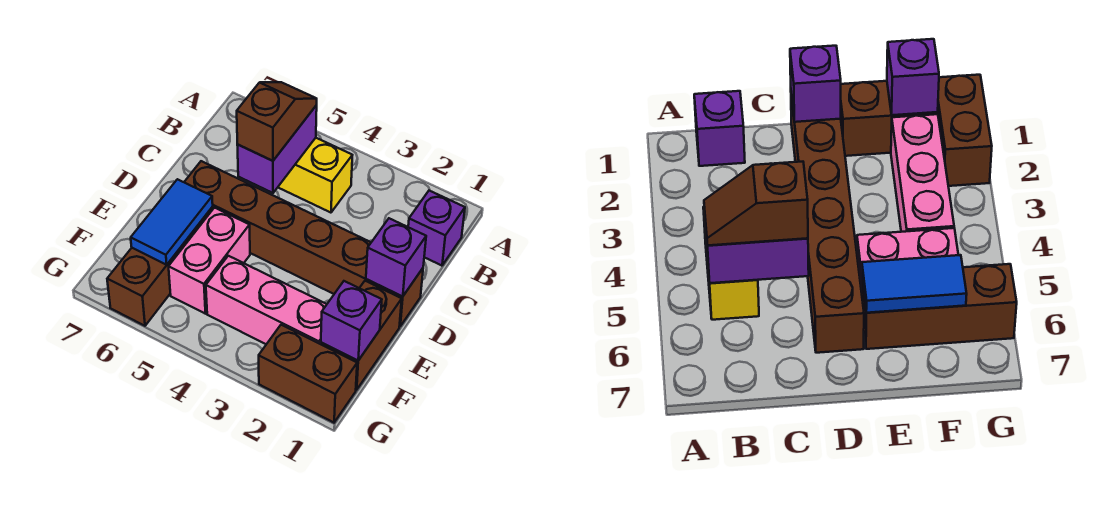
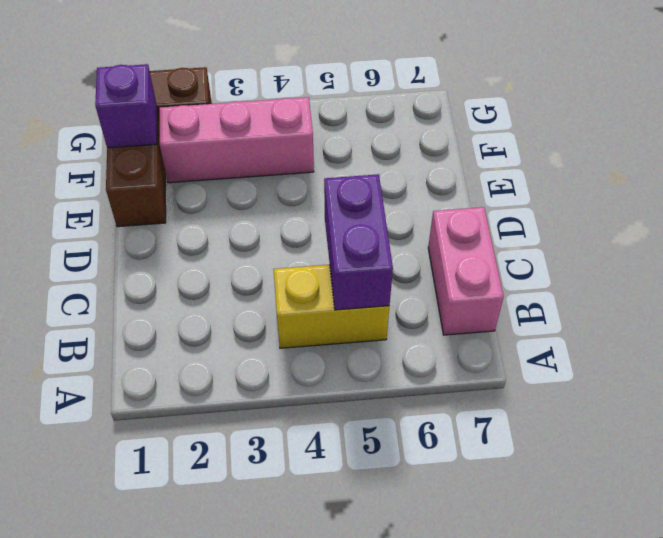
pink 1x2 brick [428,207,504,335] -> pink 1x2 brick moved to [169,208,250,314]
none -> purple 1x1 brick [408,191,465,266]
none -> brown 1x6 brick [184,161,423,326]
none -> brown 1x3 brick [107,207,213,326]

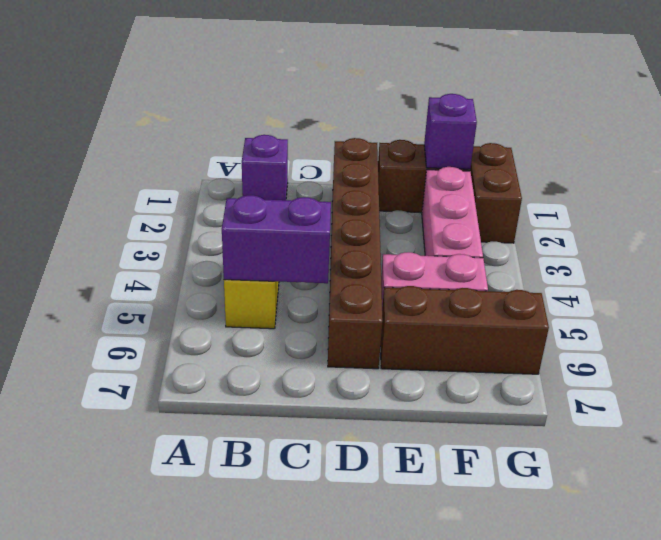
none -> purple 1x1 brick [366,218,426,297]
none -> blue 1x2 tile [131,179,213,265]
none -> brown 1x2 slope [237,82,317,161]

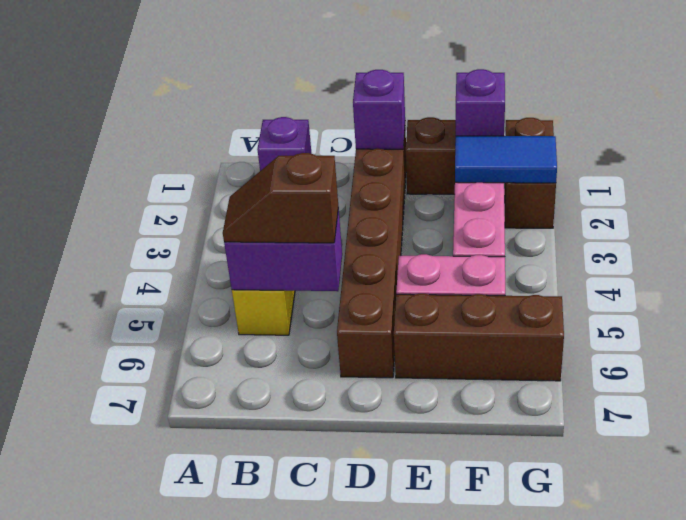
blue 1x2 tile [455,136,557,183] -> blue 1x2 tile moved to [131,179,213,265]

